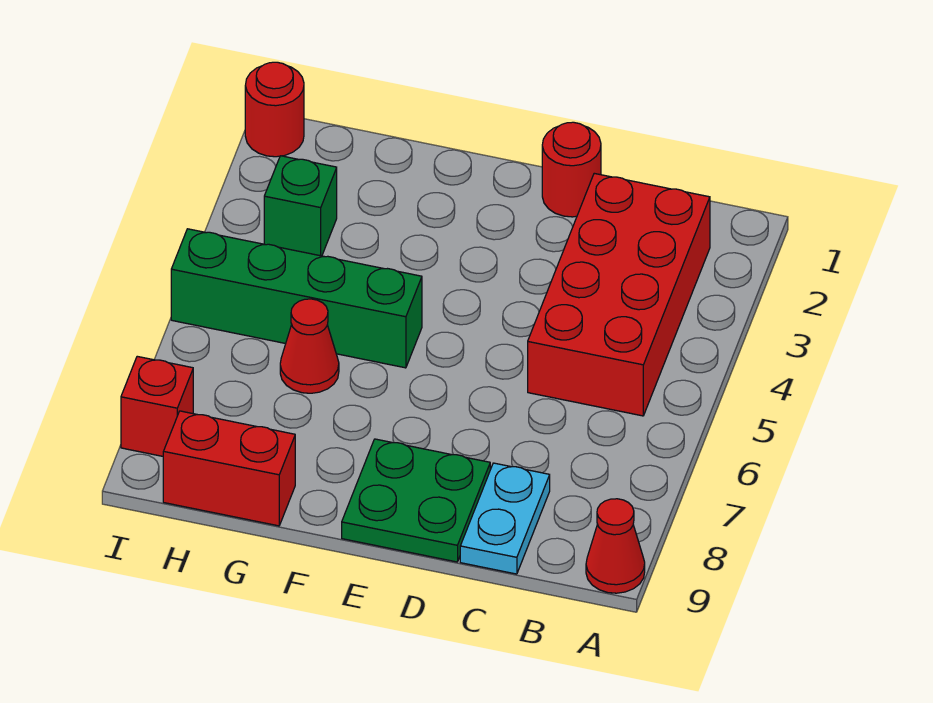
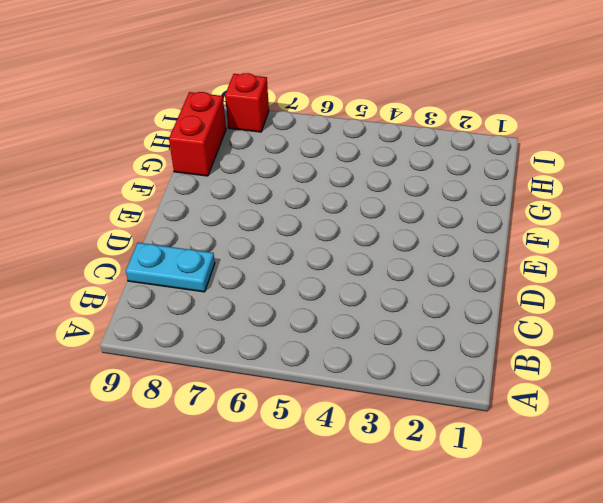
none -> red 1x1 cone [586,499,645,593]
none -> red 2x4 brick [528,173,710,416]

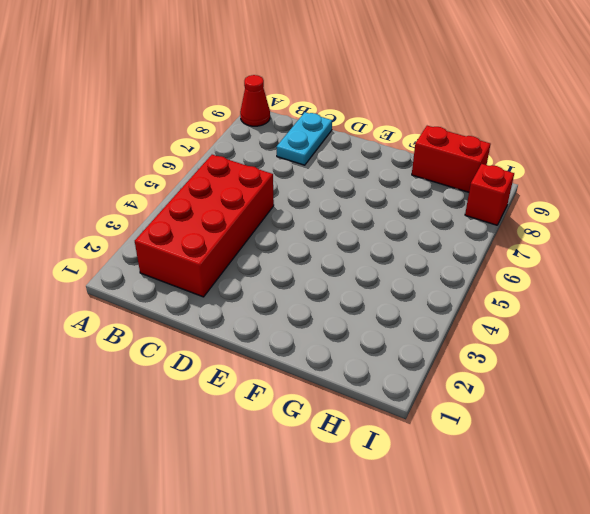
none -> red 1x1 round brick [542,122,601,217]
none -> green 2x2 plate [342,439,490,562]

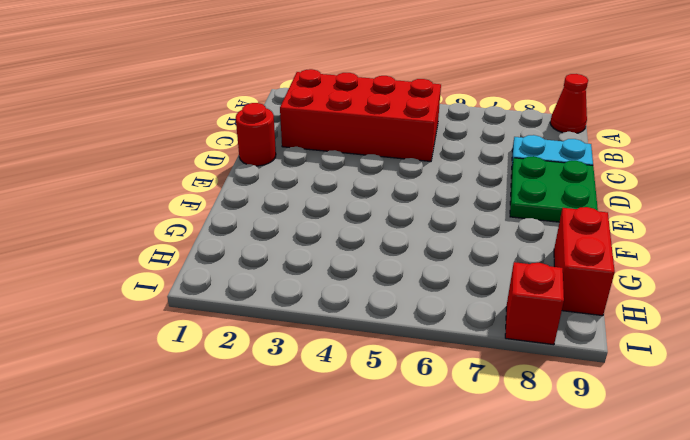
none -> green 1x4 brick [171,229,422,368]
none -> red 1x1 cone [280,299,339,393]

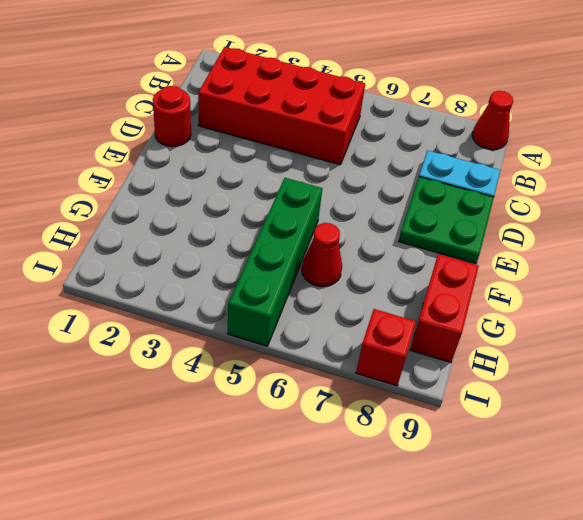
none -> green 1x1 brick [264,156,337,256]
none -> red 1x1 round brick [245,62,304,157]

